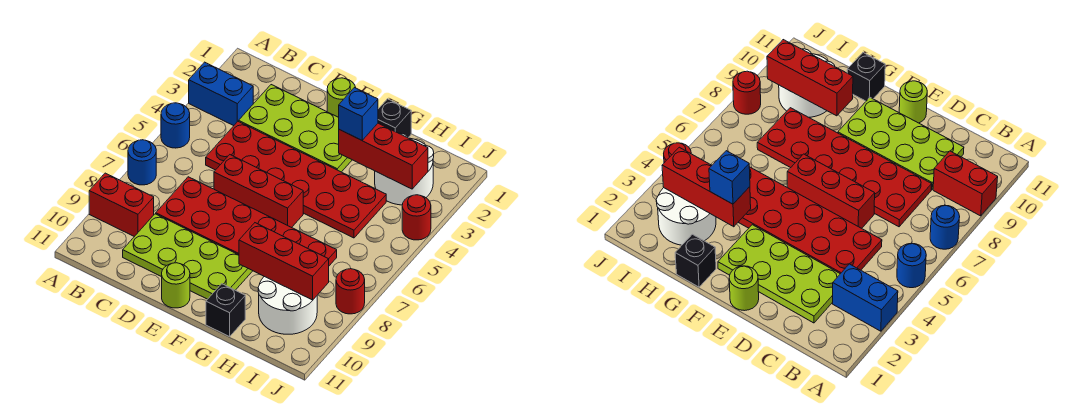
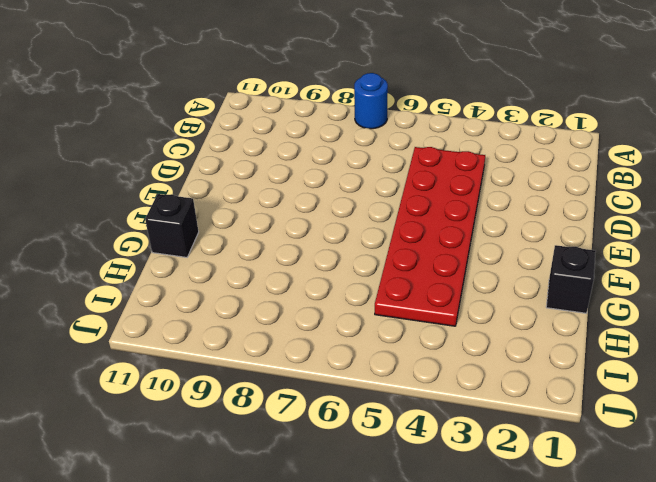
none -> blue 1x2 brick [189,62,253,126]
none -> blue 1x1 round brick [161,103,190,148]
none -> red 1x2 brick [89,173,154,237]

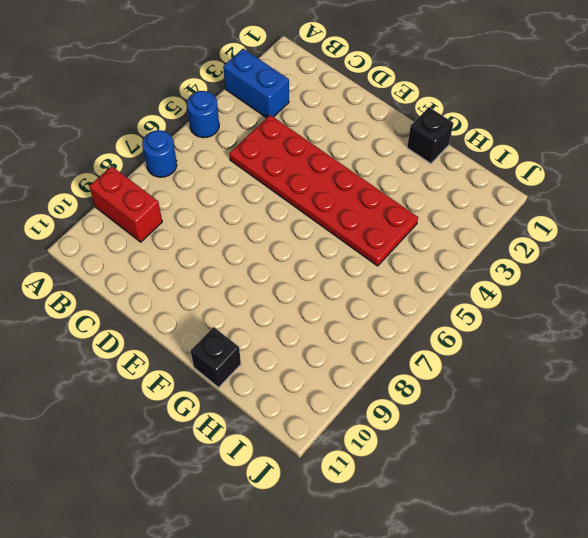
none -> lime 2x4 plate [239,85,352,172]
none -> red 2x6 plate [156,177,337,266]
none -> lime 2x4 plate [123,214,252,299]

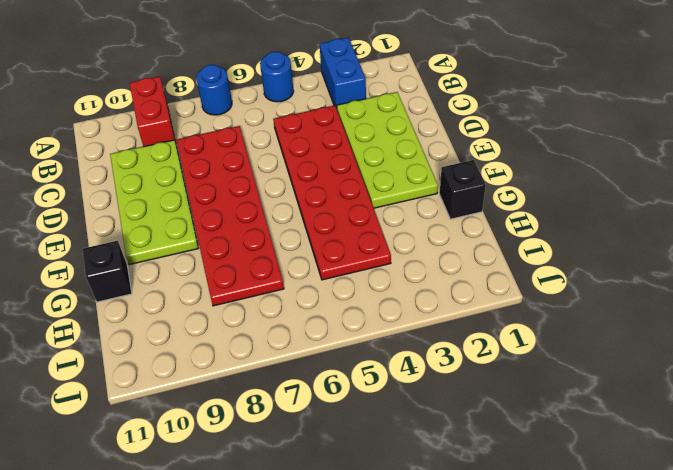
none -> red 1x3 brick [214,155,303,228]
none -> lime 1x1 round brick [327,78,356,117]
none -> lime 1x1 round brick [162,263,190,308]

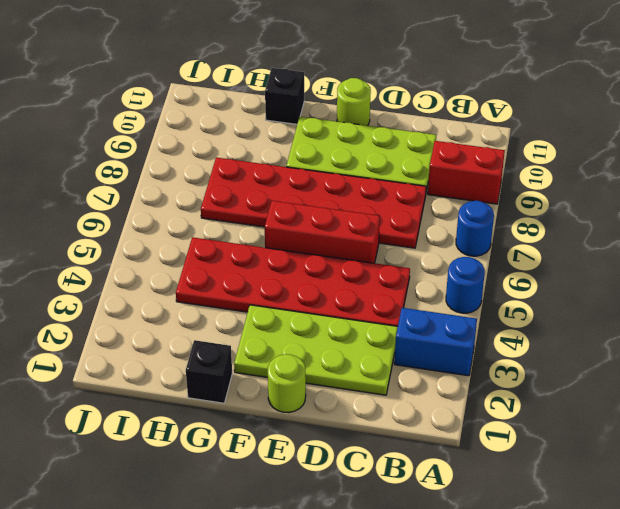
none -> white 2x2 round brick [375,133,434,205]
none -> white 2x2 round brick [258,277,317,334]
none -> red 1x1 round brick [402,195,431,240]

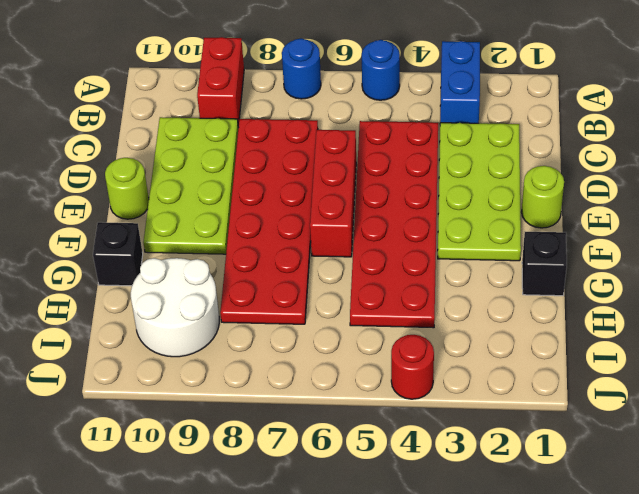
none -> white 2x2 round brick [375,133,434,205]
none -> red 1x1 round brick [336,269,365,314]
none -> red 1x3 brick [339,123,428,189]

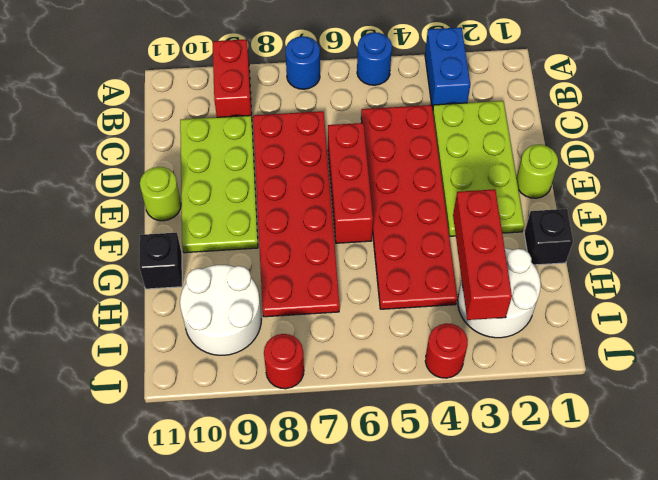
none -> red 1x3 brick [239,223,329,300]
none -> blue 1x1 brick [339,88,378,140]

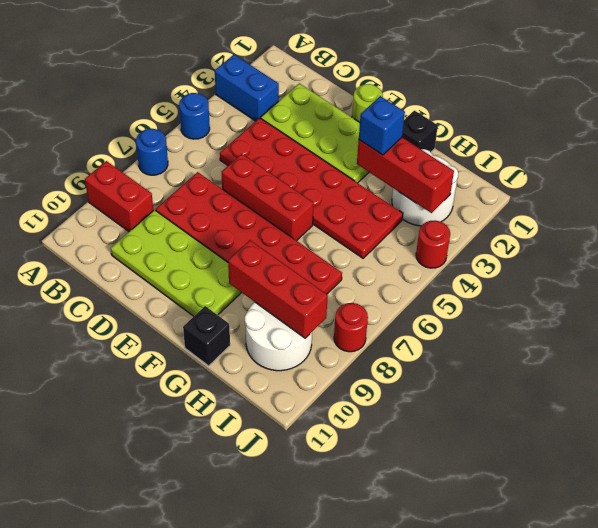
none -> lime 1x1 round brick [162,263,190,308]

